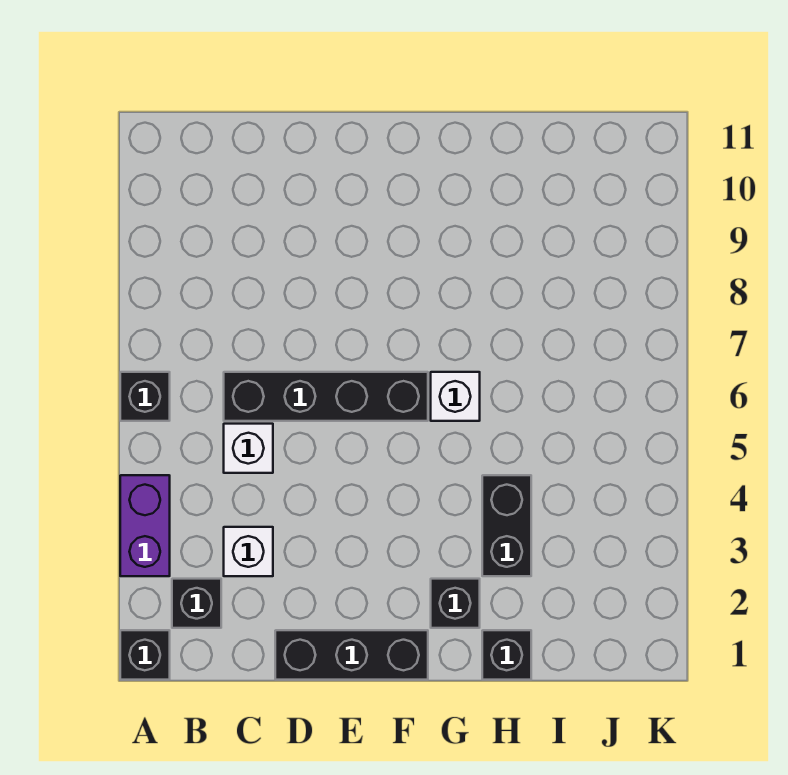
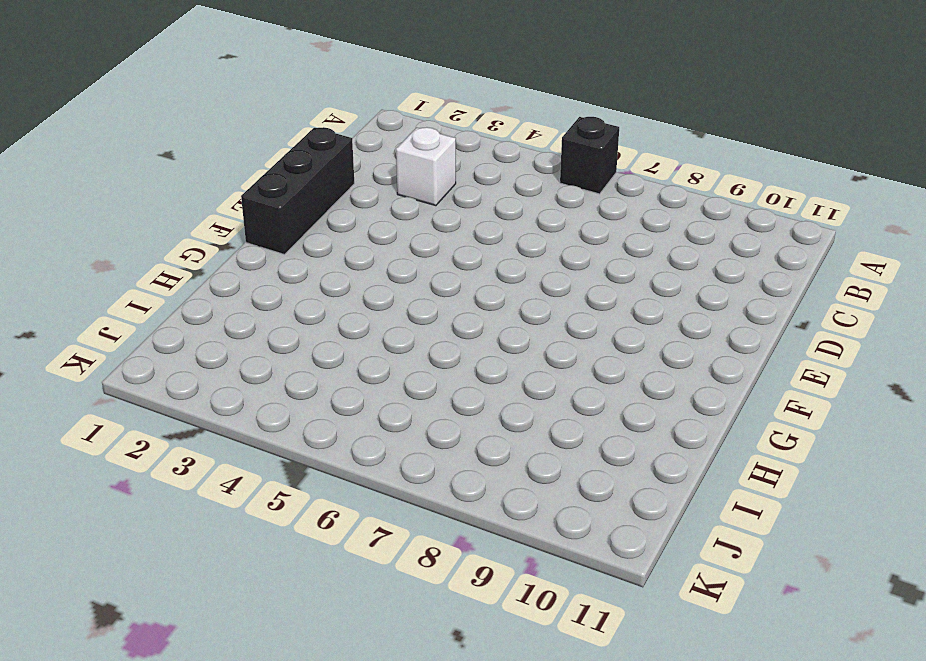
none -> black 1x1 brick [120,630,170,680]
none -> purple 1x2 brick [120,475,170,576]
none -> black 1x1 brick [172,579,221,628]

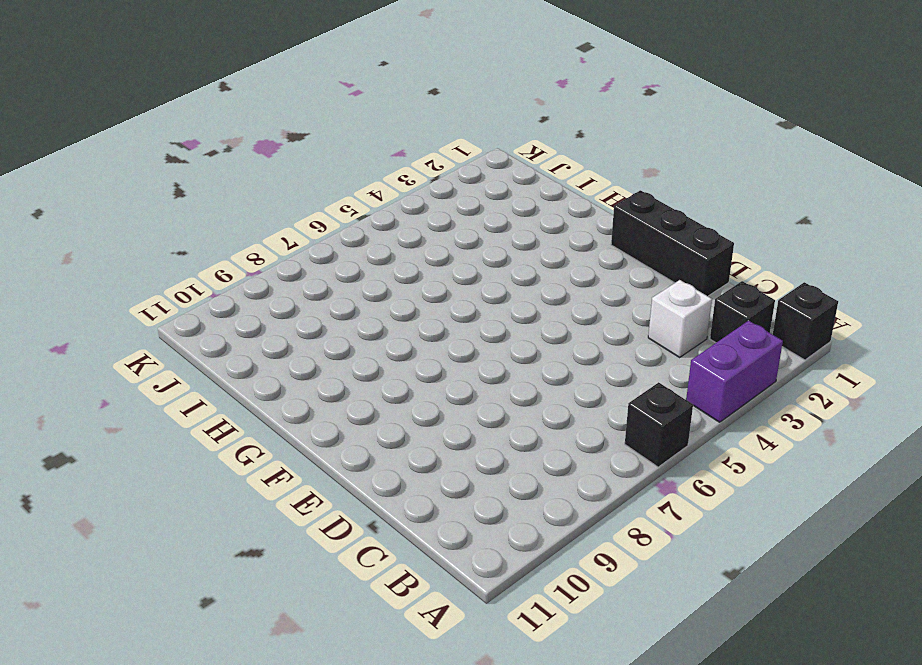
none -> white 1x1 brick [224,424,273,473]
none -> black 1x4 brick [224,372,428,421]
none -> black 1x1 brick [431,579,480,628]

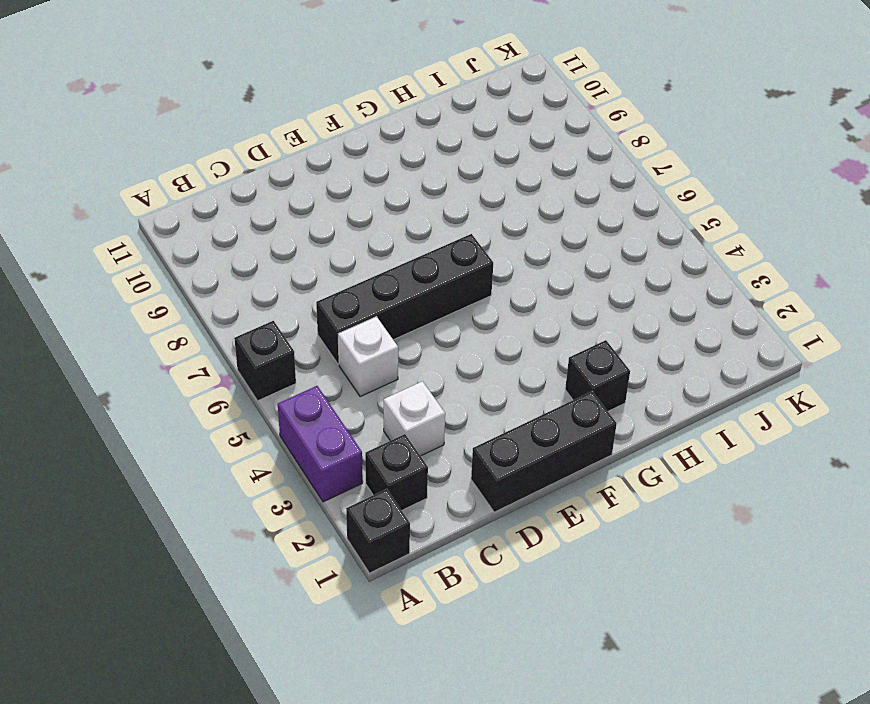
none -> white 1x1 brick [431,372,480,421]
none -> black 1x1 brick [482,630,531,680]
none -> black 1x2 brick [482,475,531,576]

